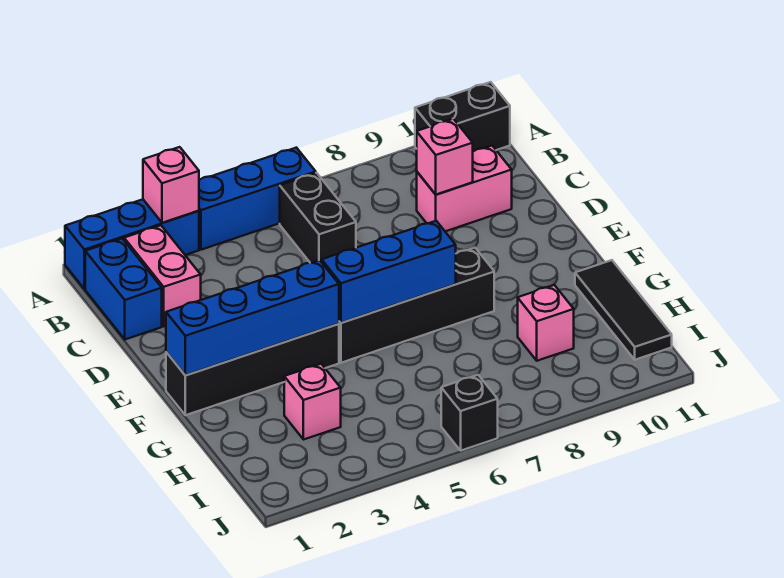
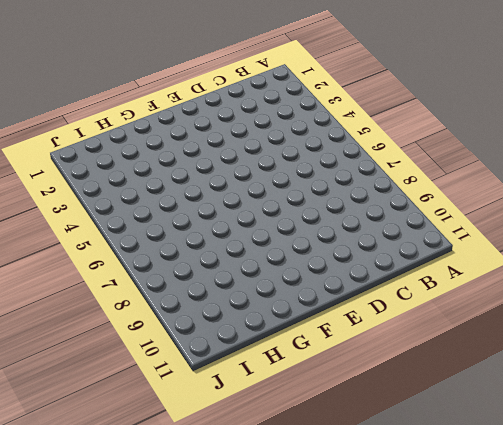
none -> blue 1x3 brick [65,199,199,289]
none -> blue 1x3 brick [199,148,316,250]
none -> black 1x2 brick [415,82,510,151]

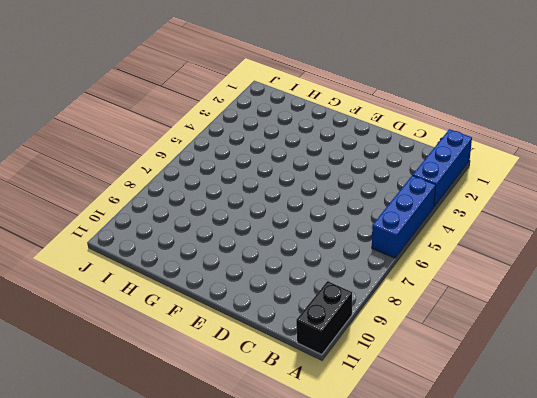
none -> blue 1x2 brick [85,239,162,339]
none -> pink 1x2 brick [124,225,201,326]
none -> black 1x2 brick [280,173,356,263]

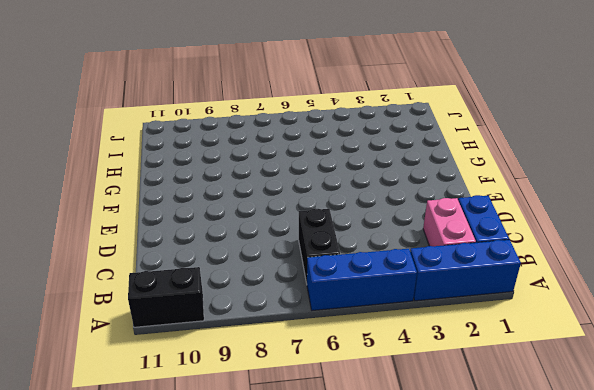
none -> pink 1x2 brick [417,146,512,231]
none -> black 1x4 brick [166,324,339,415]
none -> black 1x4 brick [339,248,494,363]

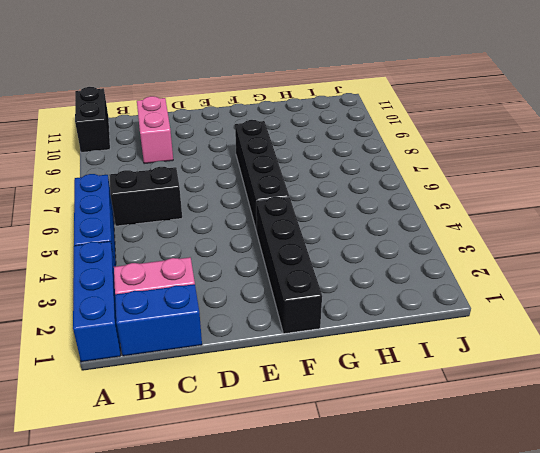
none -> black 1x3 tile [575,260,672,360]
none -> pink 1x1 brick [284,364,341,440]
none -> pink 1x1 brick [518,285,574,361]

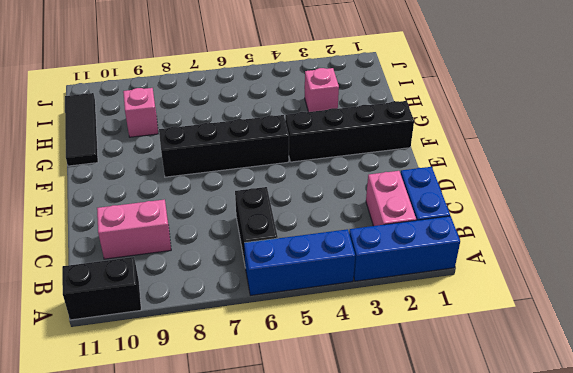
none -> black 1x1 brick [441,375,498,451]
none -> pink 1x1 brick [143,147,199,223]
none -> pink 1x1 brick [417,119,473,195]

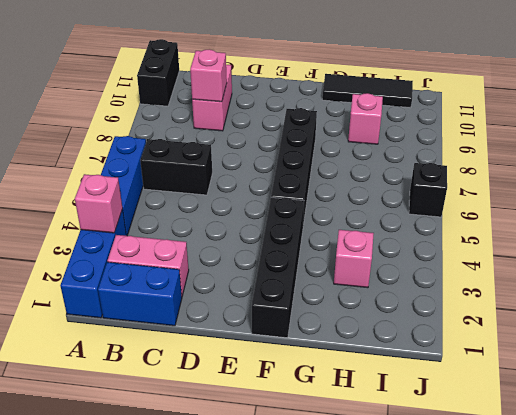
none -> blue 1x4 brick [166,260,339,375]
none -> blue 1x3 brick [322,221,456,323]

